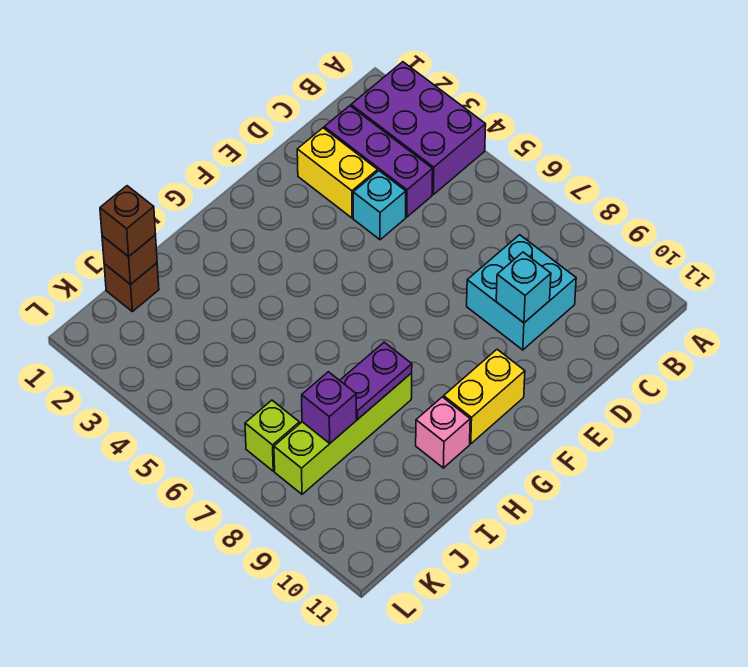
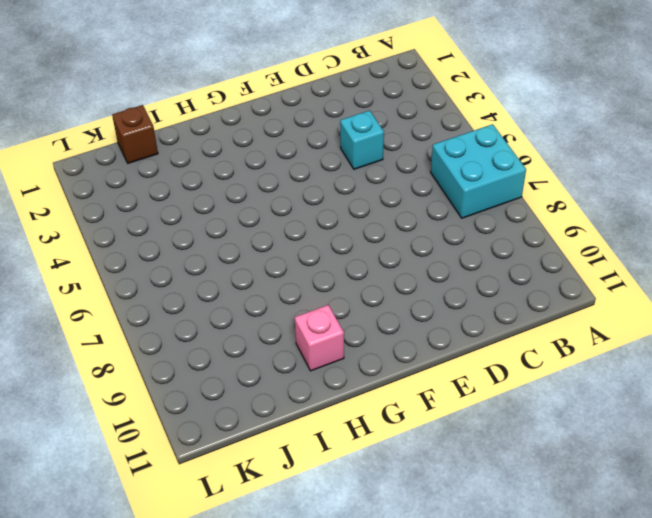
cyan 2x2 brick [431,124,526,218] -> cyan 2x2 brick moved to [467,235,576,350]
none -> purple 2x3 brick [351,62,486,194]
none -> purple 1x3 brick [324,106,433,217]
none -> yellow 1x2 brick [297,128,378,218]

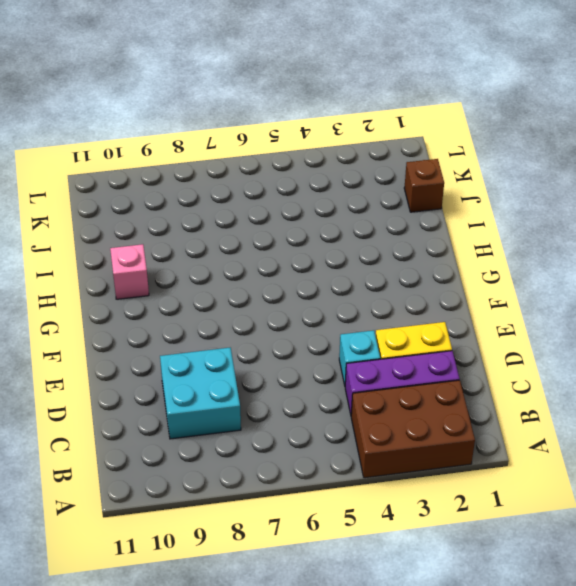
brown 2x3 brick [351,380,475,478] -> purple 2x3 brick [351,62,486,194]
none -> yellow 1x2 brick [444,349,525,444]
none -> lime 1x4 brick [274,373,412,494]
none -> lime 1x1 brick [245,400,299,471]

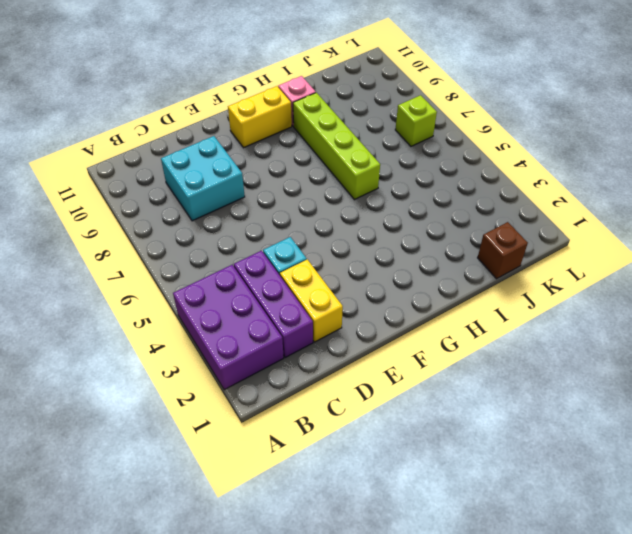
lime 1x4 brick [293,93,380,200] -> lime 1x4 brick turned to [274,373,412,494]
none -> cyan 1x1 brick [496,252,551,323]
none -> purple 1x2 plate [340,342,412,419]
none -> brown 1x1 brick [102,235,157,284]

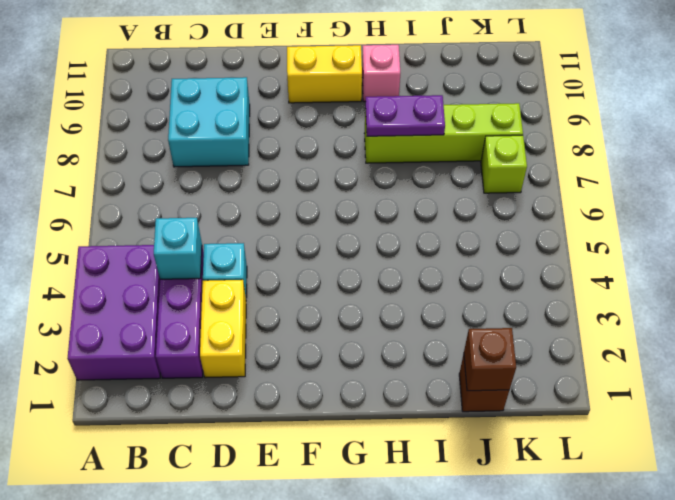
cyan 1x1 brick [154,218,202,279] -> cyan 1x1 brick moved to [496,252,551,323]
none -> purple 1x1 brick [302,372,356,444]
none -> brown 1x1 brick [100,186,156,257]

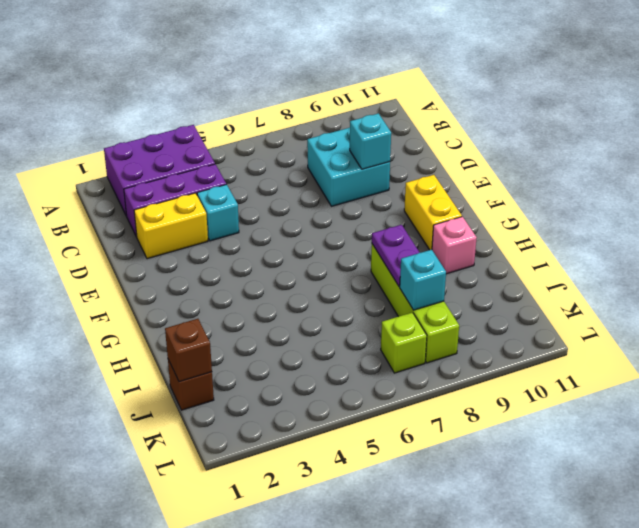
cyan 1x1 brick [400,250,446,310] -> purple 1x1 brick [302,372,356,444]
none -> brown 1x1 brick [100,186,156,257]

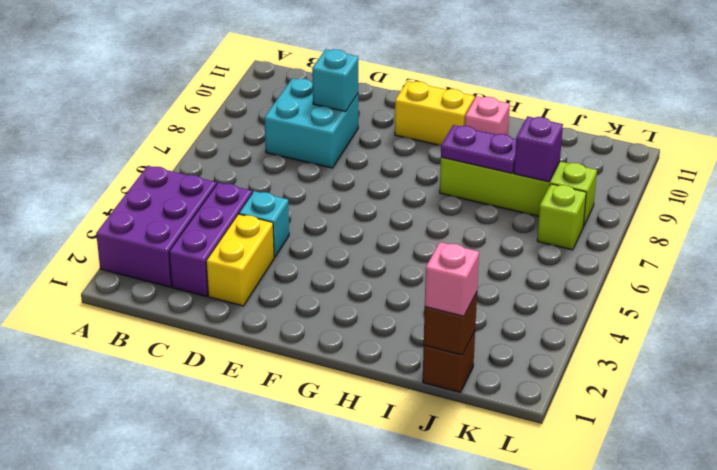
pink 1x1 brick [425,242,479,316] -> brown 1x1 brick [100,186,156,257]

